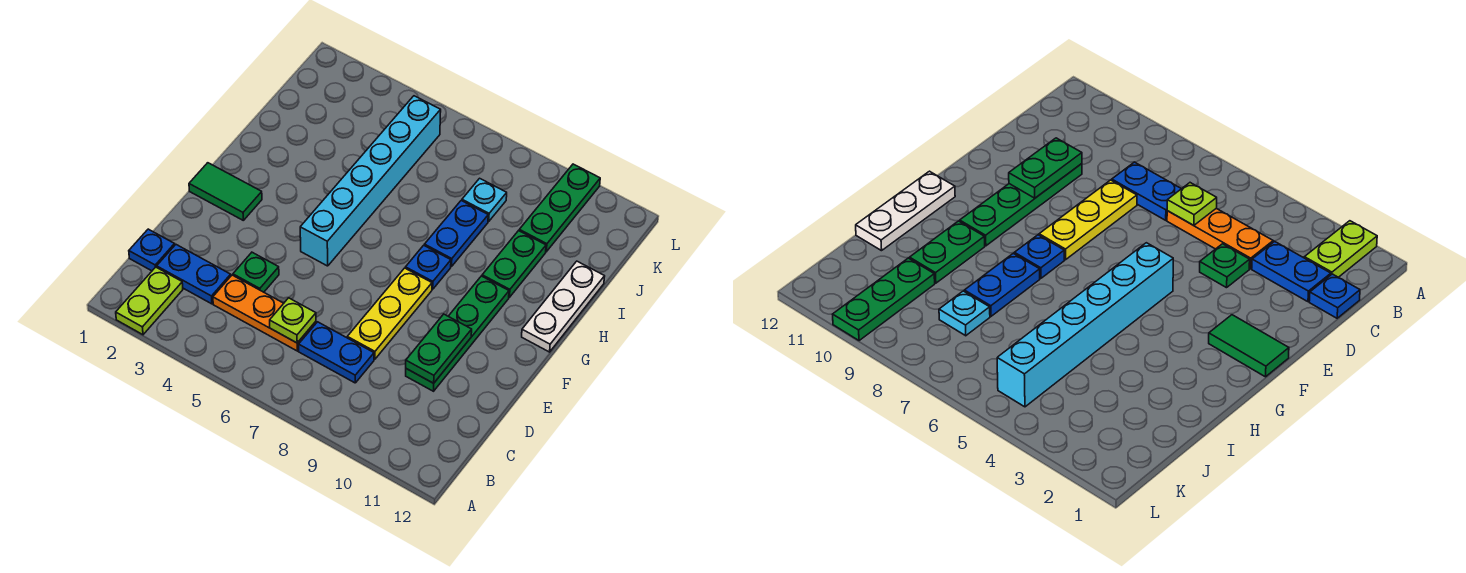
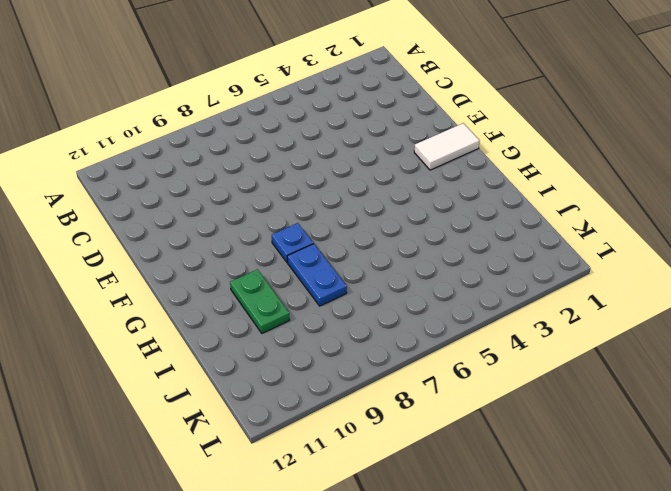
white 1x2 tile [414,123,479,170] -> green 1x2 tile [189,163,262,220]
none -> lime 1x2 plate [116,267,183,335]
none -> blue 1x1 plate [129,229,175,271]
none -> blue 1x2 plate [157,245,231,304]

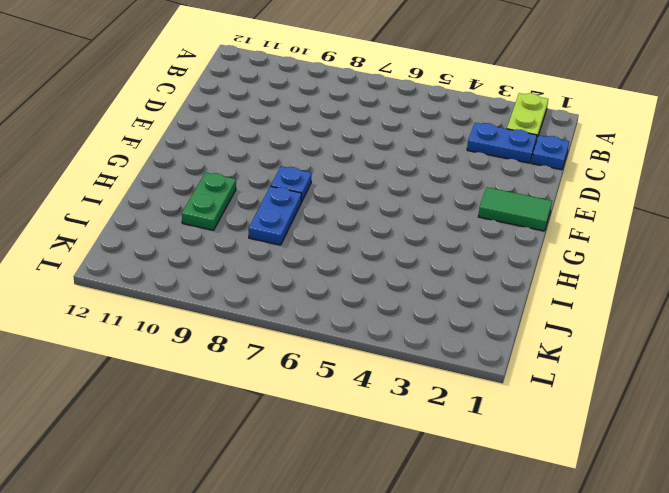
none -> orange 1x3 plate [213,275,316,351]
none -> blue 1x2 plate [299,322,374,383]
none -> green 1x1 plate [233,252,279,292]

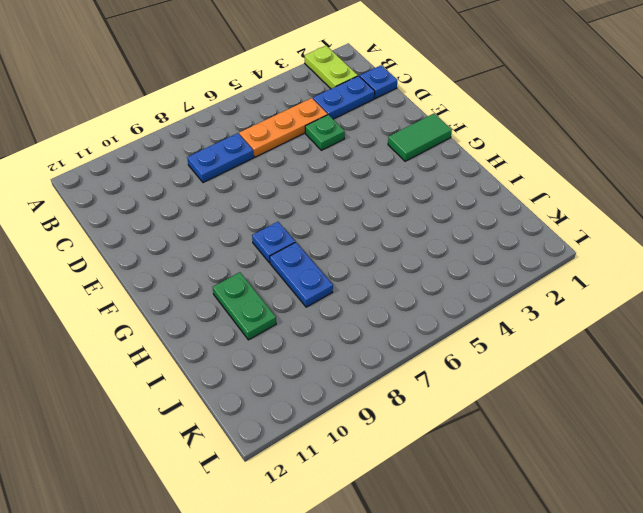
none -> yellow 1x3 plate [347,268,432,359]
none -> green 1x4 plate [406,276,509,391]
none -> cyan 1x6 brick [300,96,441,266]

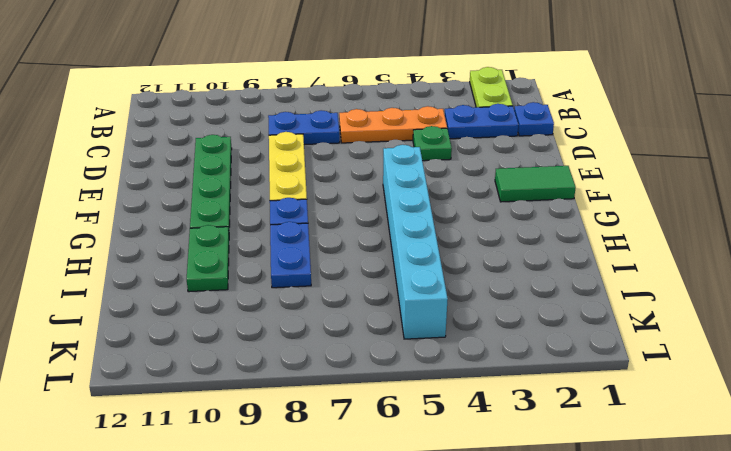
none -> white 1x3 plate [522,261,605,352]
none -> cyan 1x1 plate [462,178,507,221]
none -> green 1x3 plate [519,164,600,252]

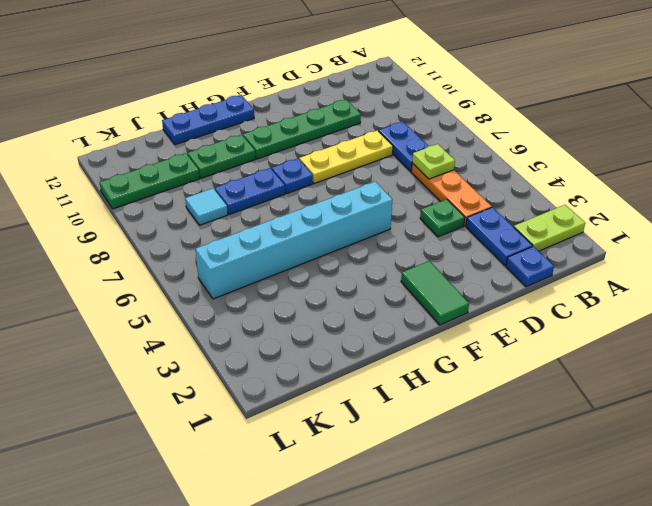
blue 1x3 plate [162,95,254,145] -> white 1x3 plate [522,261,605,352]
cyan 1x1 tile [185,188,228,225] -> cyan 1x1 plate [462,178,507,221]
none -> green 1x2 plate [406,314,472,383]

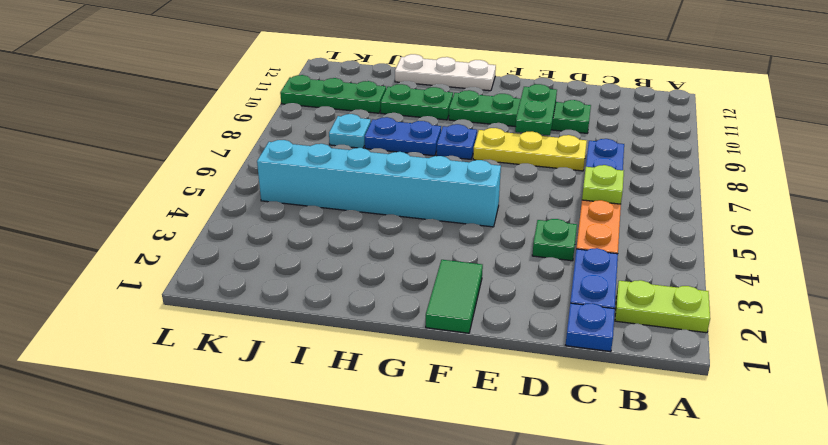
green 1x2 plate [515,84,557,135] -> green 1x2 plate turned to [406,314,472,383]

